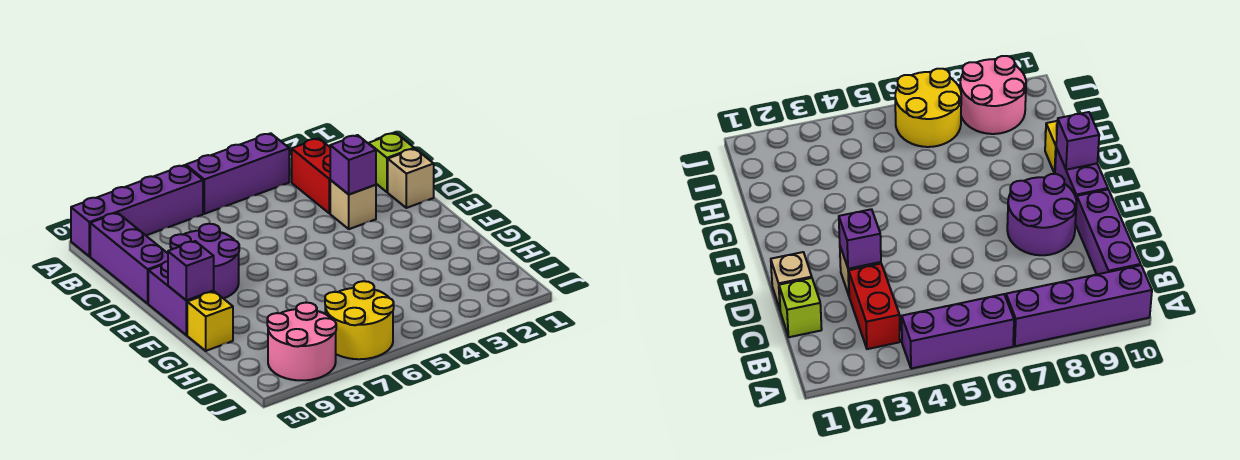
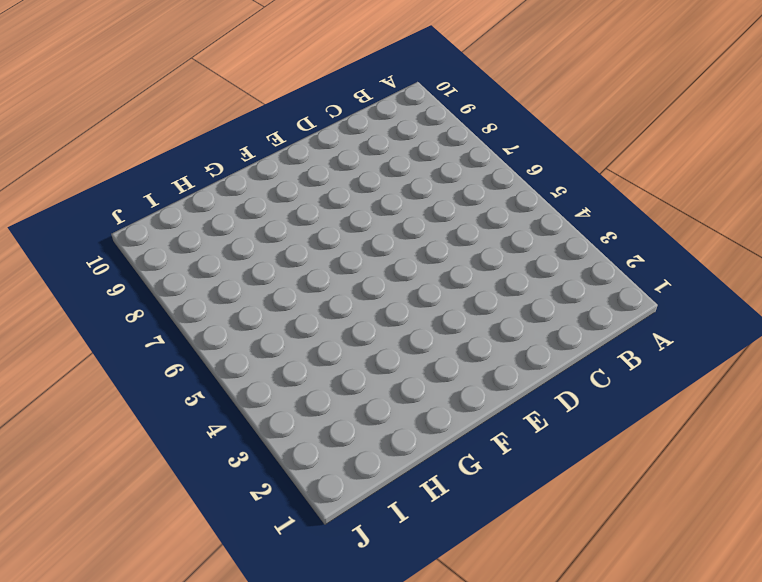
none -> purple 1x3 brick [186,133,289,214]
none -> purple 1x4 brick [71,165,203,256]
none -> red 1x2 brick [292,138,330,213]

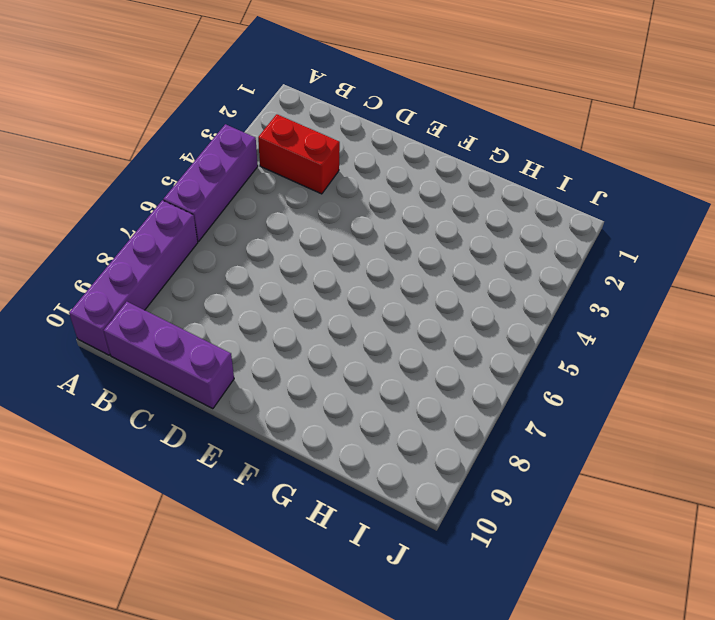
none -> lime 1x1 brick [368,133,414,192]
none -> tan 1x1 brick [388,149,434,208]
none -> tan 1x1 brick [330,180,376,229]

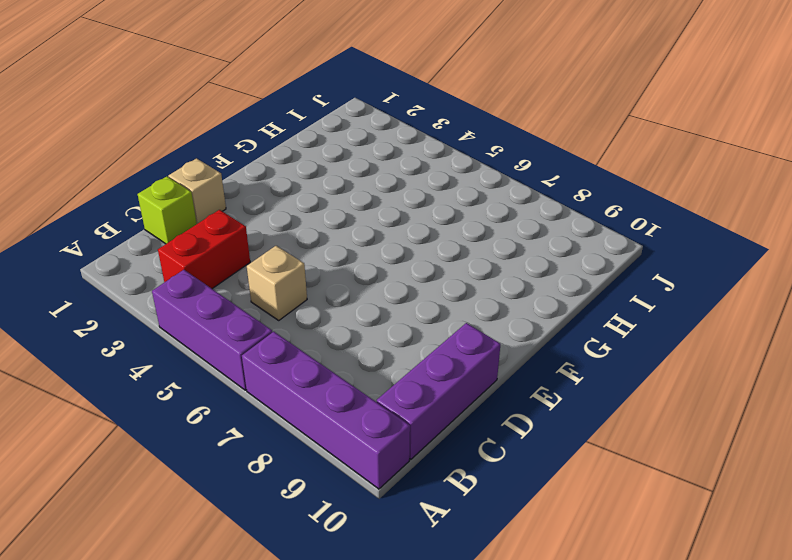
tan 1x1 brick [247,246,307,320] -> tan 1x1 brick moved to [330,180,376,229]
none -> purple 2x2 round brick [170,224,239,299]
none -> purple 1x2 brick [148,261,214,335]
none -> yellow 1x1 brick [187,292,233,351]

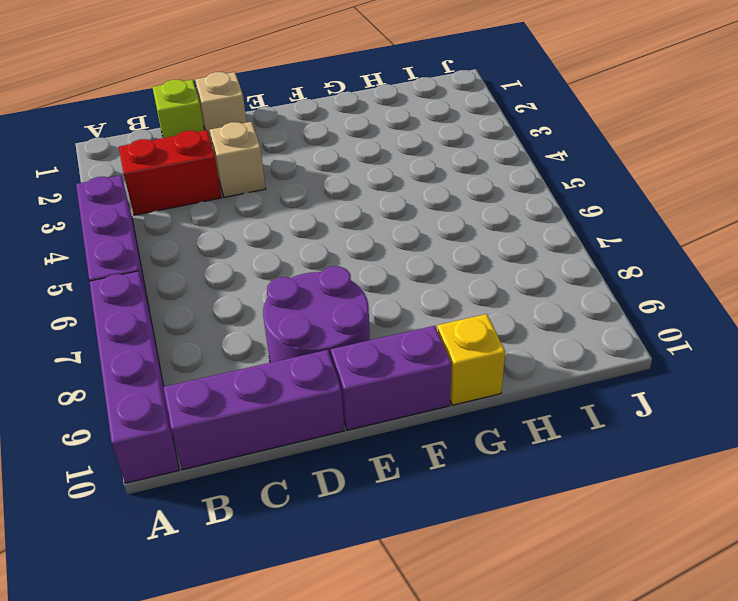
none -> yellow 2x2 round brick [325,281,394,359]
none -> pink 2x2 round brick [267,303,336,380]
none -> purple 1x1 brick [330,135,376,194]

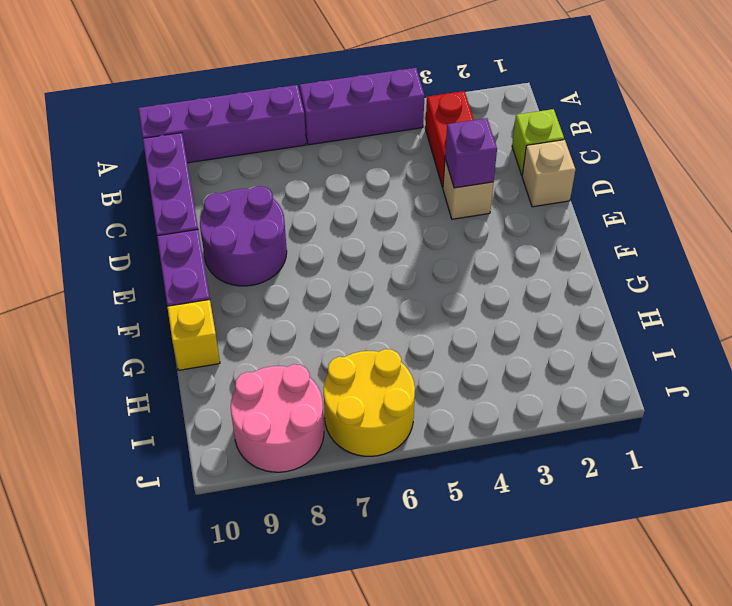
none -> purple 1x1 brick [168,241,214,300]

